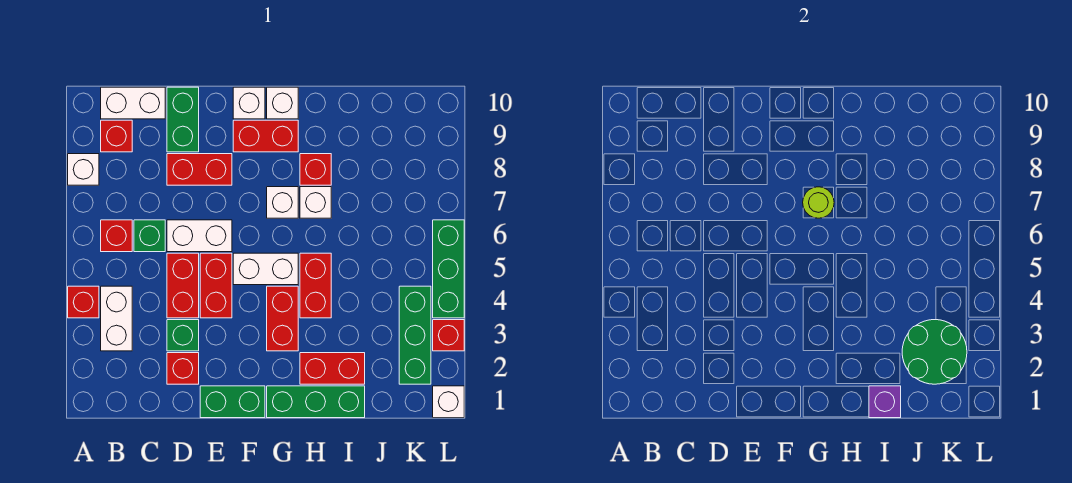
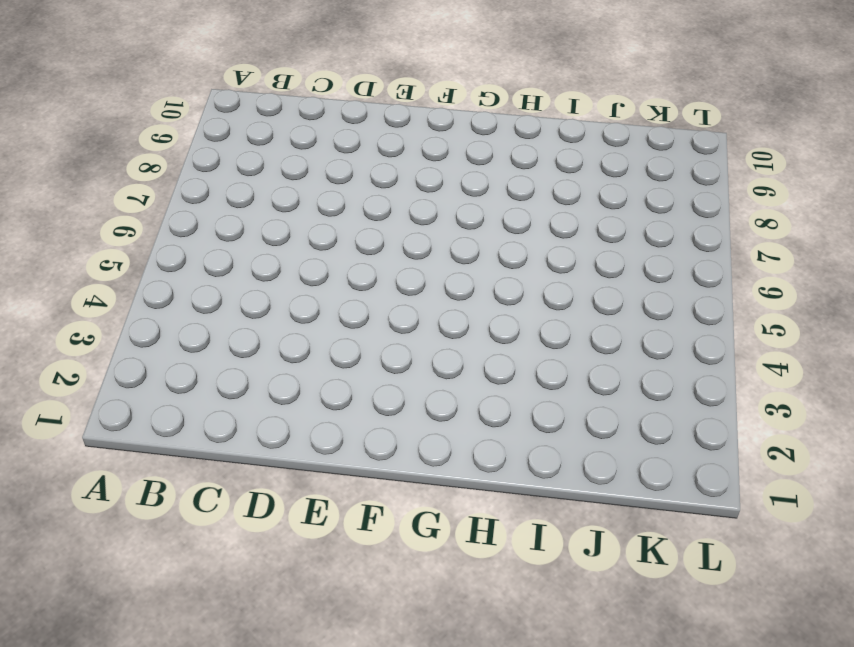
none -> red 1x1 brick [68,286,99,318]
none -> white 1x1 brick [68,154,99,185]
none -> white 1x2 brick [101,286,132,351]
none -> red 1x1 brick [101,220,132,252]

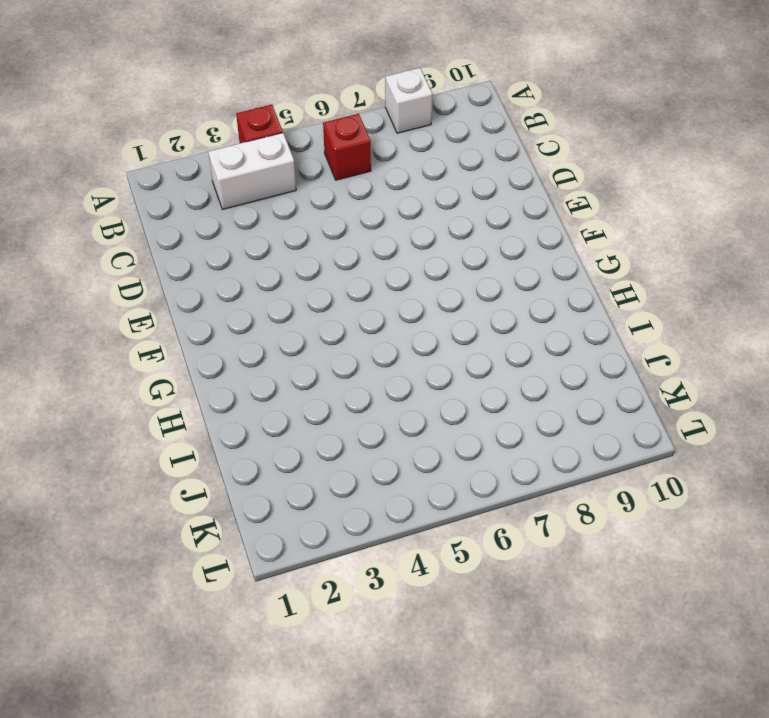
none -> red 1x1 brick [101,120,132,152]
none -> white 1x2 brick [101,87,165,119]
none -> green 1x1 brick [134,220,165,252]
none -> red 1x1 brick [167,353,199,384]

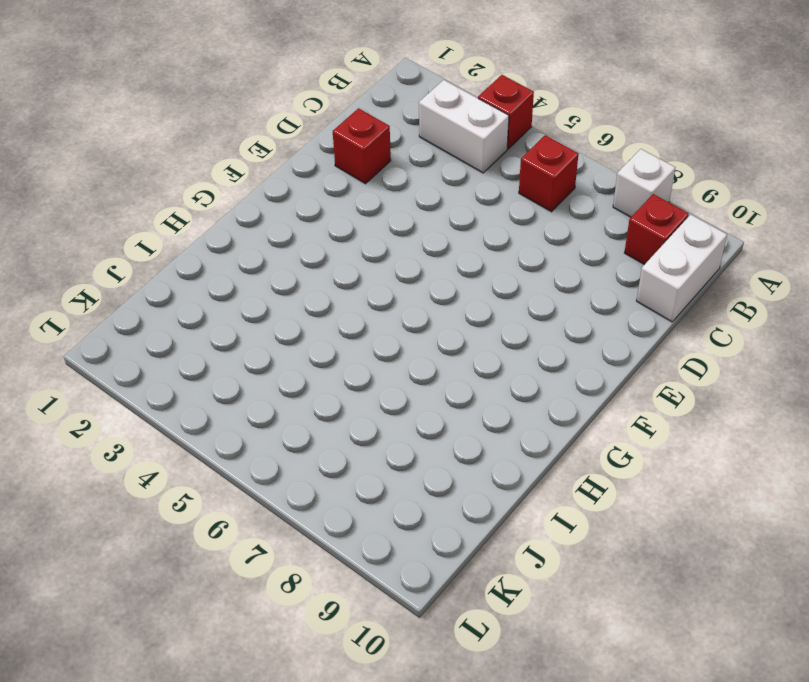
none -> green 1x1 brick [134,220,165,252]
none -> green 1x1 brick [167,320,199,351]
none -> red 1x2 brick [167,253,199,318]
none -> white 1x2 brick [167,220,232,252]

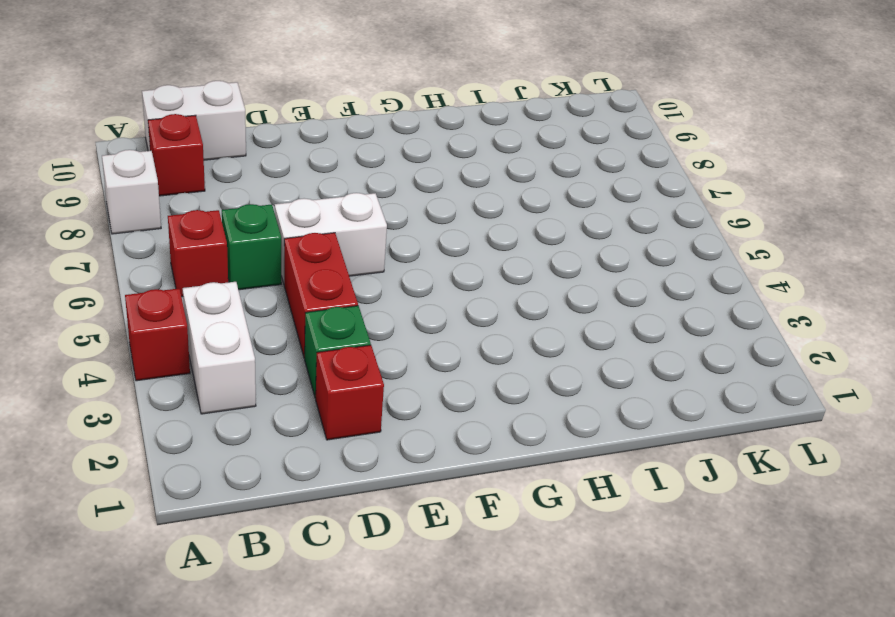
none -> red 1x2 brick [167,154,232,185]
none -> green 1x2 brick [167,87,199,152]
none -> green 1x2 brick [200,386,265,418]
none -> red 1x2 brick [200,253,232,318]

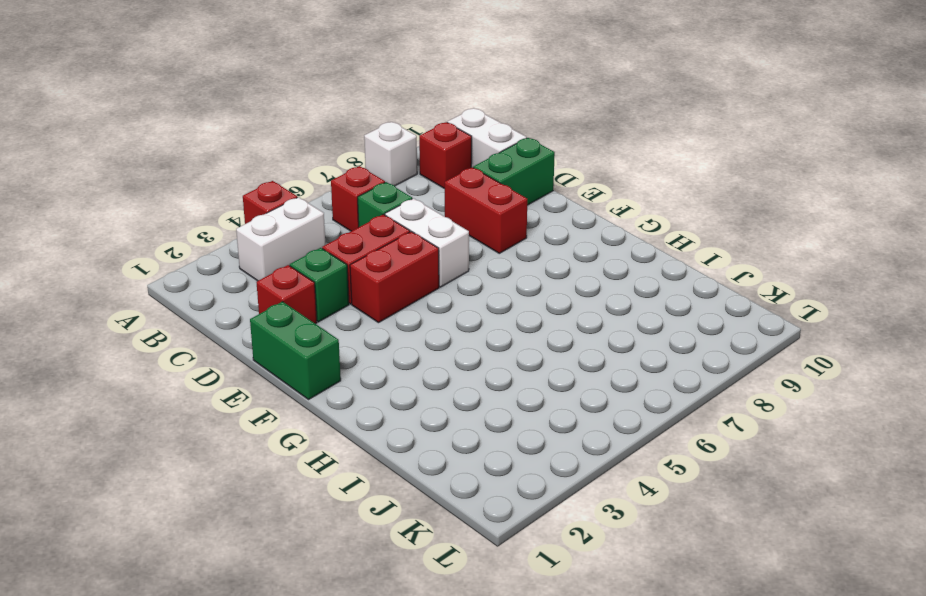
none -> white 1x2 brick [233,253,298,285]
none -> red 1x2 brick [233,120,298,152]
none -> white 1x1 brick [233,87,265,119]
none -> green 1x3 brick [267,386,365,418]

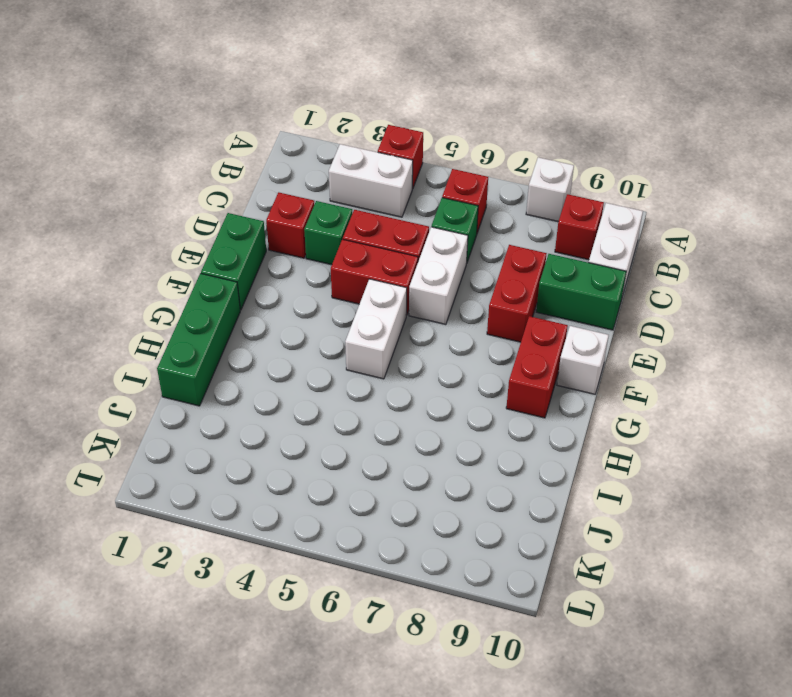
none -> red 1x2 brick [267,286,298,351]
none -> white 1x1 brick [267,187,298,218]
none -> white 1x1 brick [267,87,298,119]
none -> red 1x2 brick [300,353,365,384]

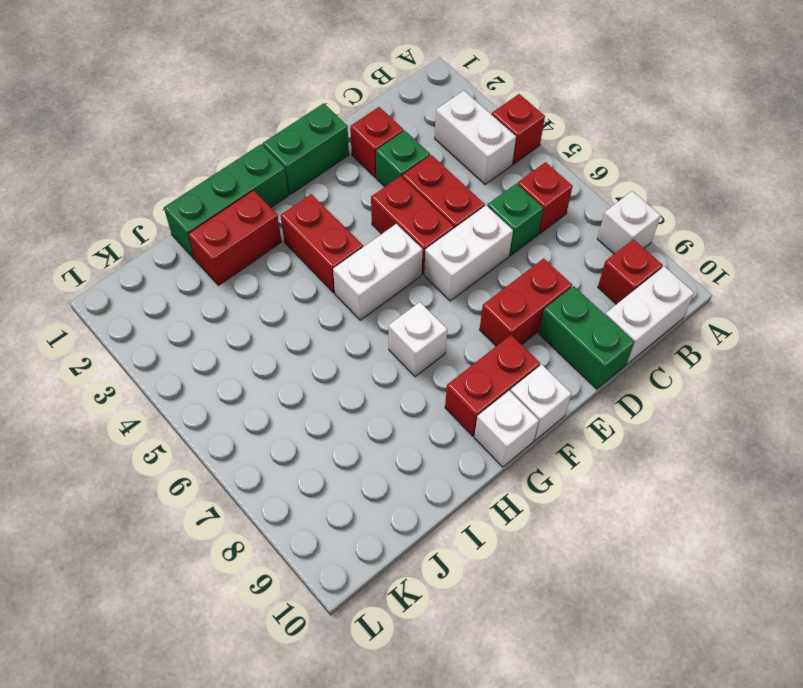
none -> red 1x2 brick [300,253,331,318]
none -> white 1x1 brick [300,187,331,218]
none -> red 1x1 brick [300,154,331,185]
none -> green 1x3 brick [399,286,431,384]

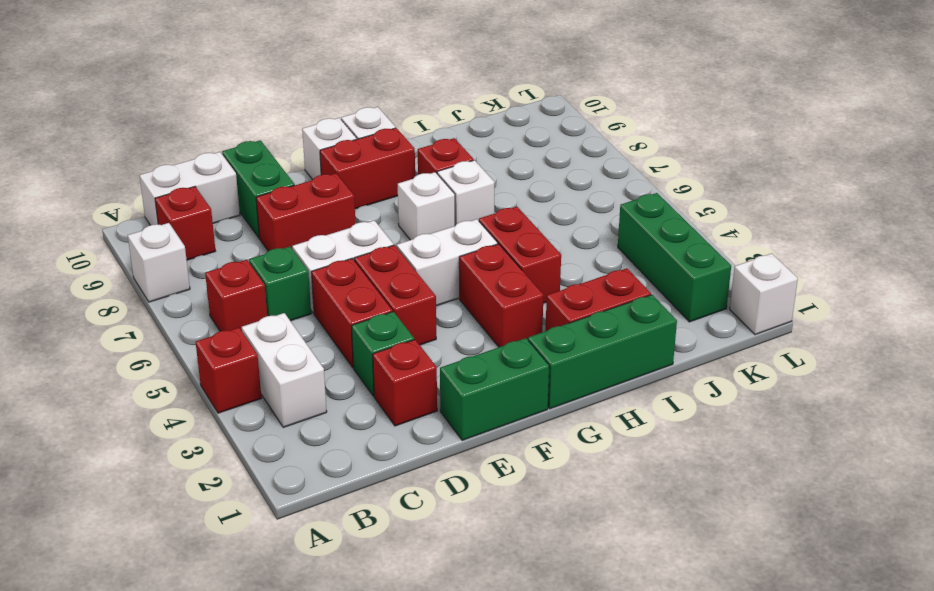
none -> red 1x1 brick [433,320,464,351]
none -> green 1x3 brick [433,220,464,318]
none -> lime 1x1 round brick [803,187,834,218]
none -> purple 1x1 brick [869,386,901,418]

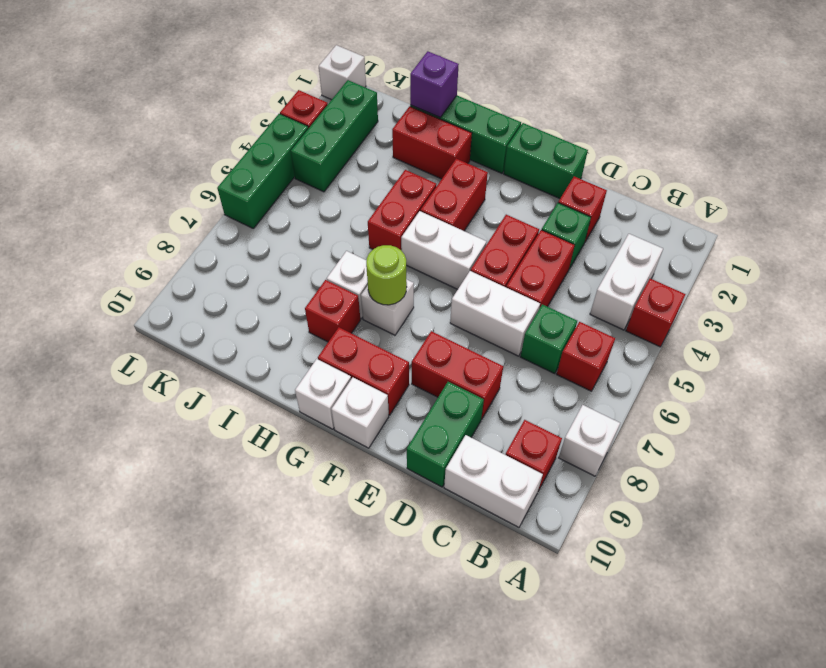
none -> green 2x2 round brick [902,320,967,384]

